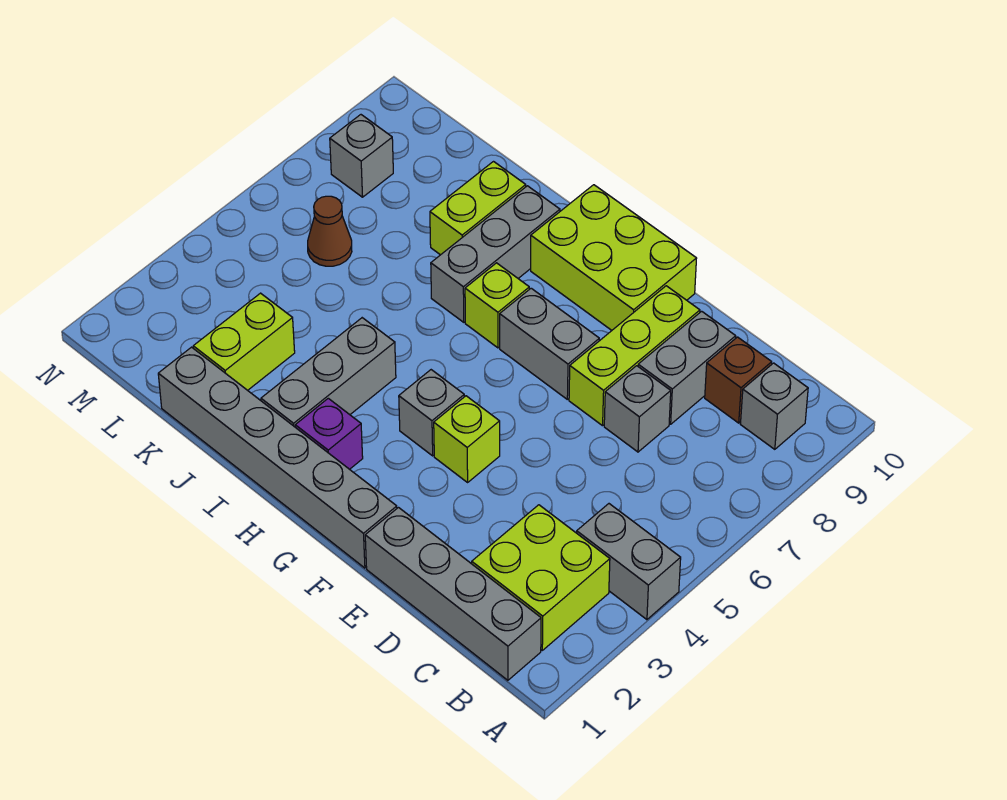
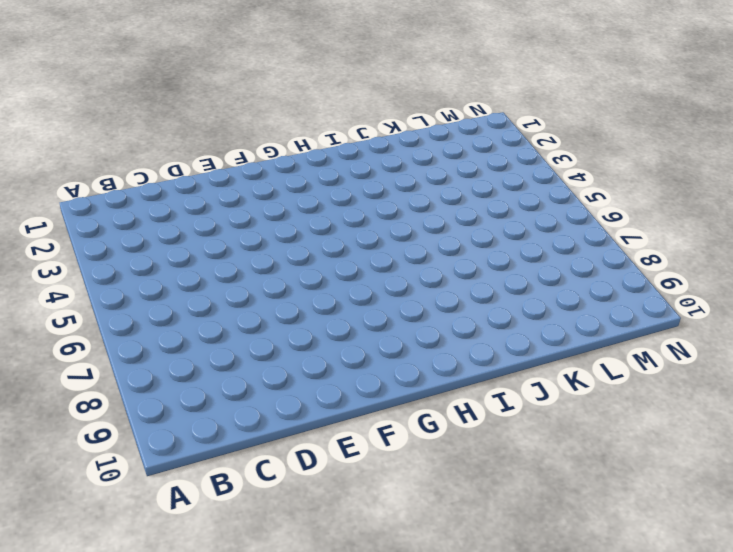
none -> grey 1x2 brick [577,504,681,620]
none -> grey 1x4 brick [365,508,541,680]
none -> lime 2x2 brick [472,505,610,650]

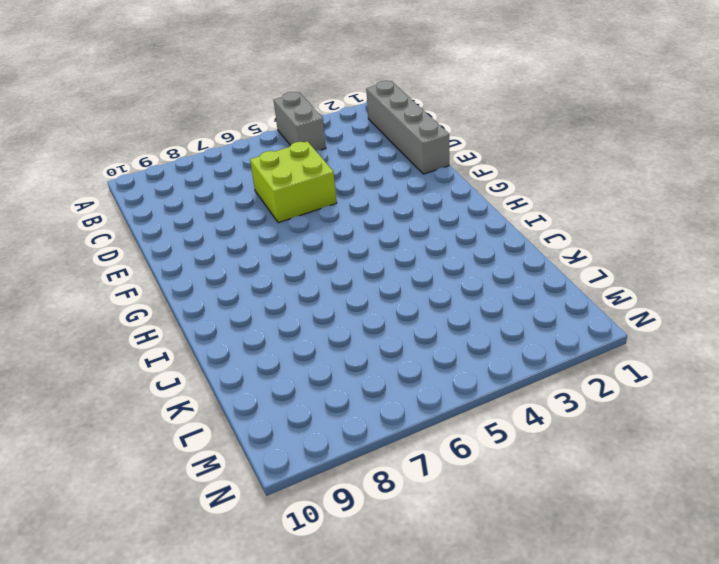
lime 2x2 brick [250,141,337,223] -> lime 2x2 brick moved to [472,505,610,650]
none -> grey 1x1 brick [740,363,808,449]
none -> brown 1x1 brick [705,337,772,423]
none -> grey 1x1 brick [604,366,671,452]

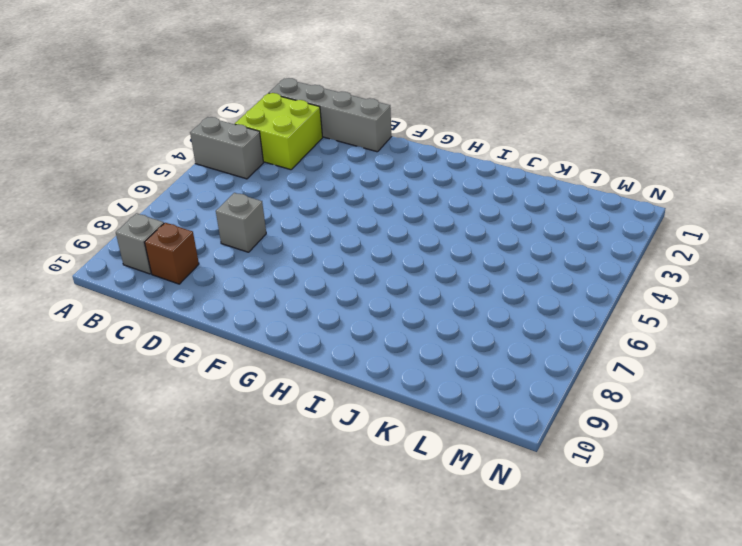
none -> grey 1x2 brick [638,311,736,424]
none -> lime 1x3 brick [569,286,700,426]
none -> grey 1x6 brick [158,347,397,568]

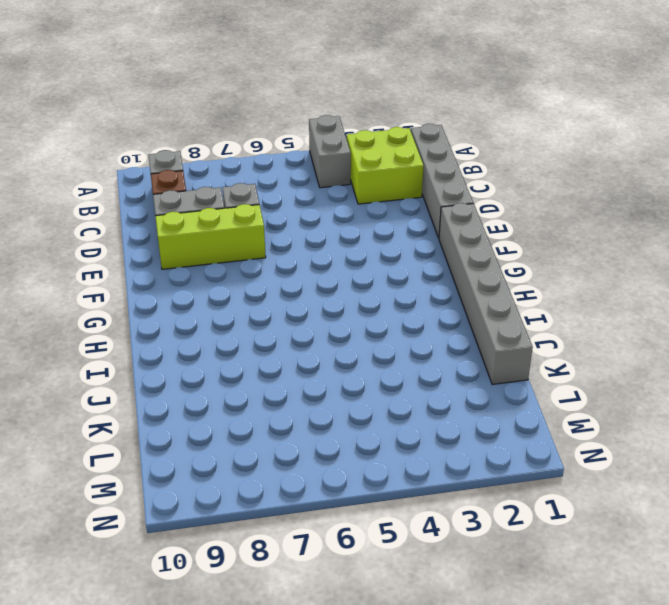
none -> lime 1x1 brick [434,396,500,482]
none -> grey 1x2 brick [500,288,599,399]
none -> lime 2x3 brick [531,185,697,330]

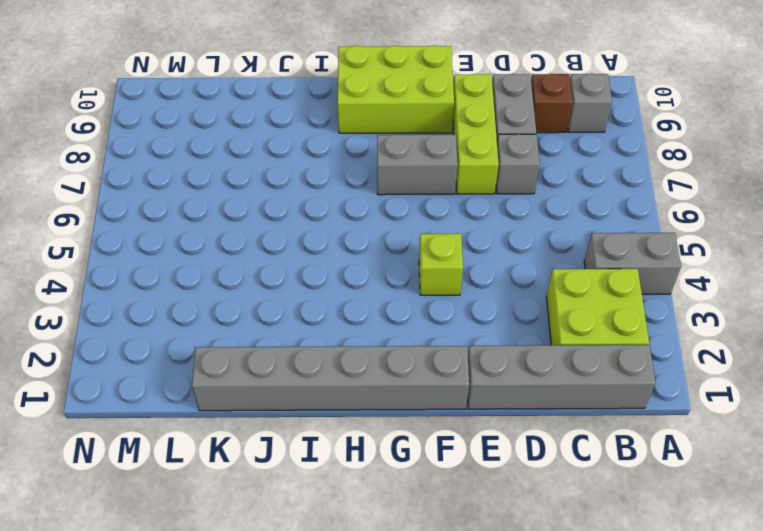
none -> grey 1x1 brick [399,370,464,456]
none -> purple 1x1 brick [295,398,363,469]
none -> lime 1x1 brick [465,263,529,348]

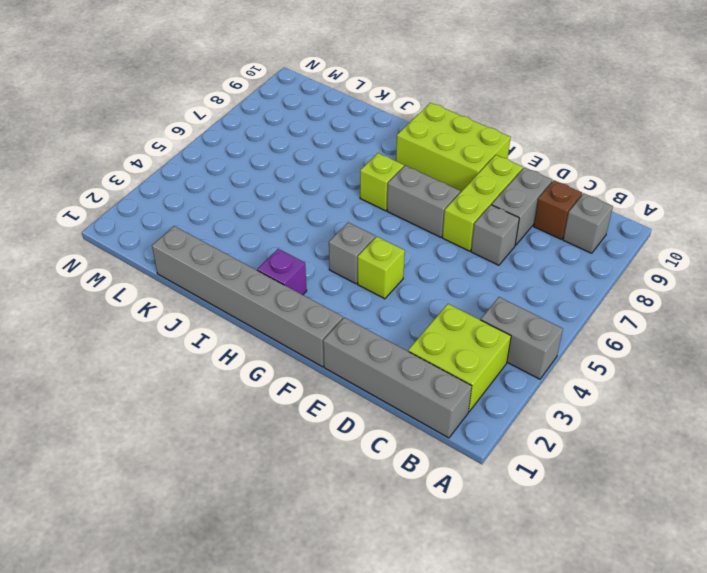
none -> grey 1x3 brick [261,318,396,427]
none -> grey 1x3 brick [431,186,560,322]
none -> lime 1x2 brick [430,162,526,255]

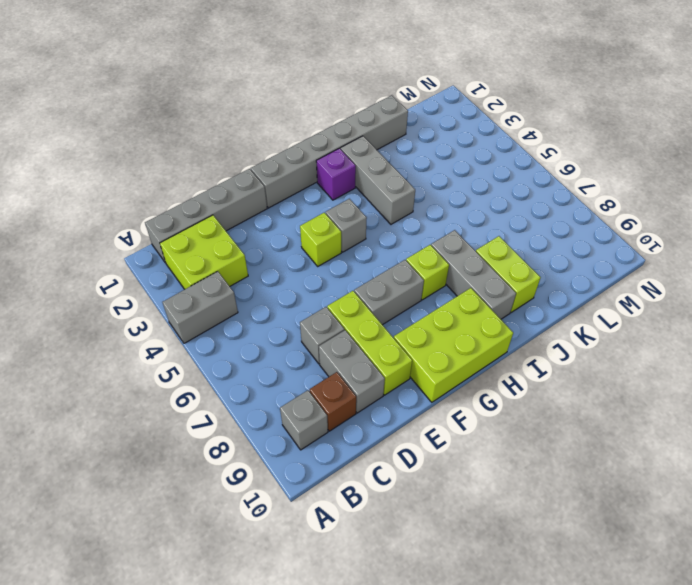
none -> lime 1x2 brick [193,293,295,390]
none -> brown 1x1 cone [308,196,352,266]
none -> grey 1x1 brick [330,115,393,197]

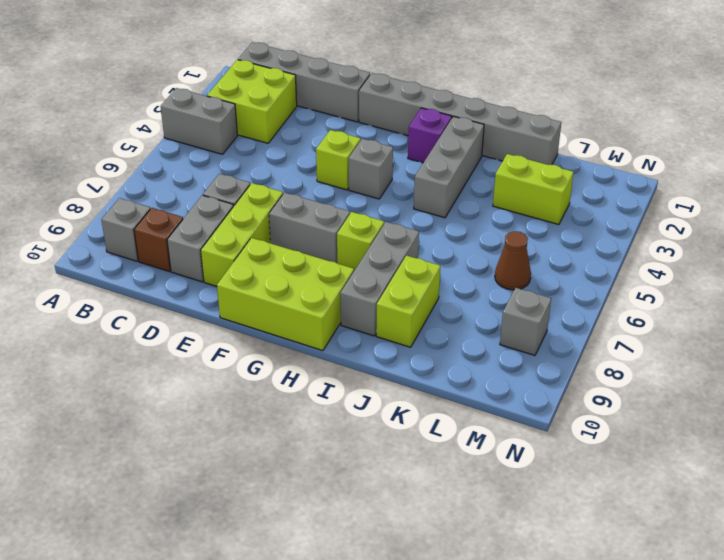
lime 1x2 brick [493,154,574,225] -> lime 1x2 brick turned to [193,293,295,390]

